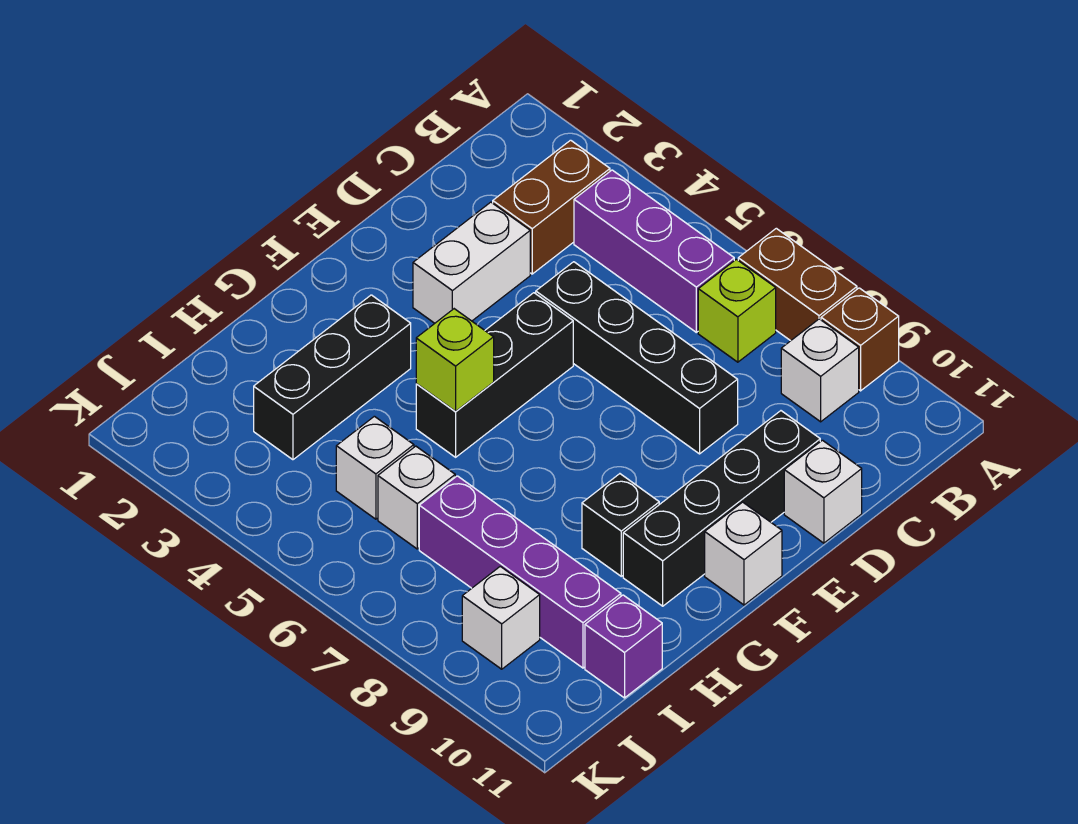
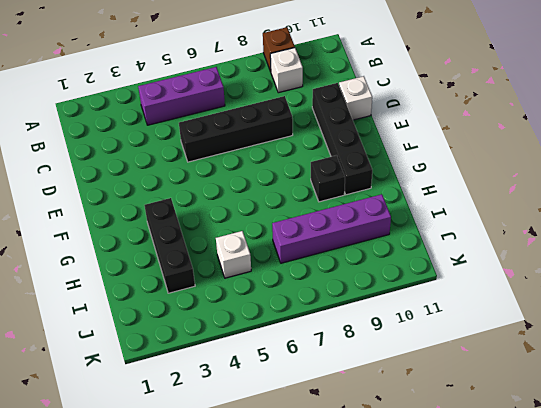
none -> brown 1x2 brick [738,228,857,341]
none -> brown 1x2 brick [493,140,610,274]
none -> lime 1x1 brick [698,259,776,362]

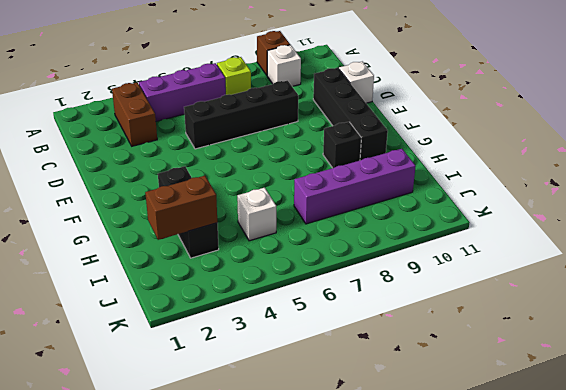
brown 1x2 brick [145,176,217,240] -> brown 1x2 brick moved to [738,228,857,341]
none -> white 1x2 brick [413,202,530,323]
none -> black 1x3 brick [416,293,573,457]
none -> white 1x1 brick [705,502,782,605]

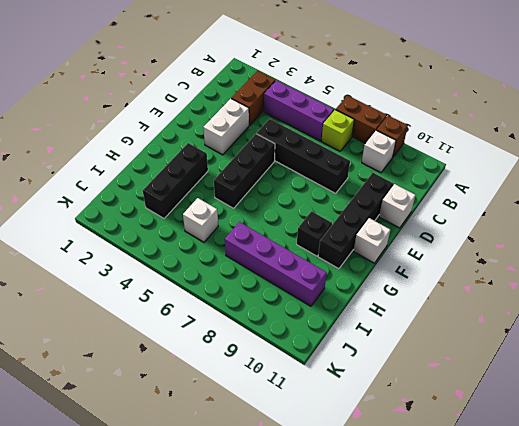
none -> white 1x1 brick [378,446,455,549]
none -> purple 1x1 brick [585,595,662,698]
none -> white 1x1 brick [462,566,540,669]

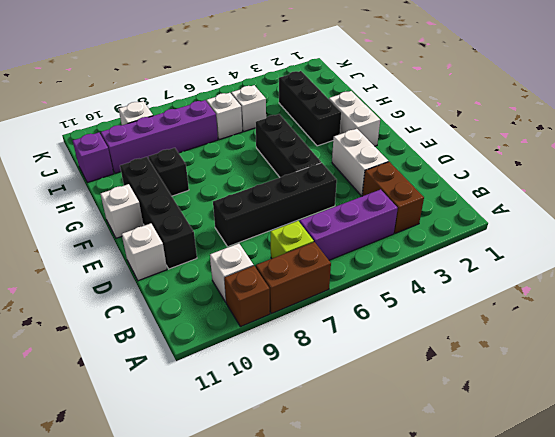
white 1x2 brick [329,91,380,146] -> none
none -> lime 1x1 brick [416,309,494,411]

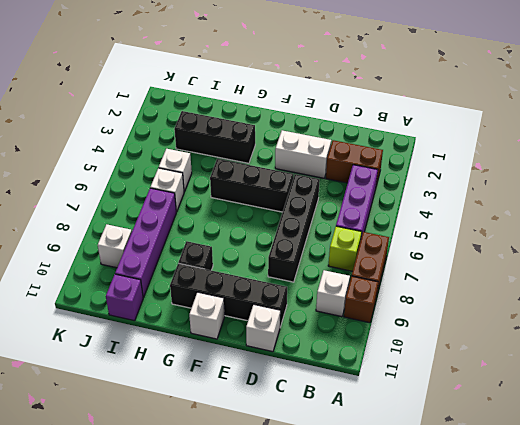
none -> lime 1x1 brick [416,309,494,411]

